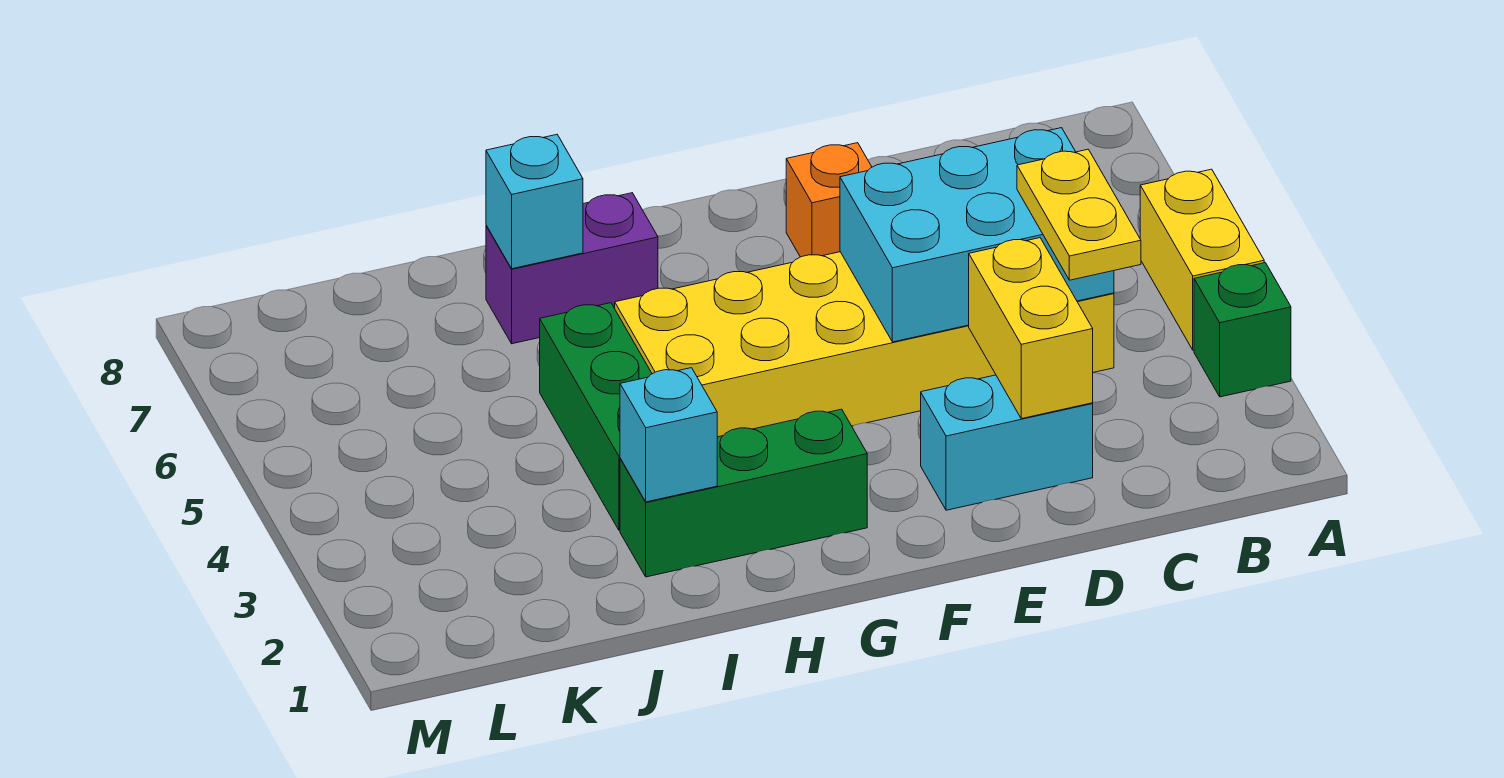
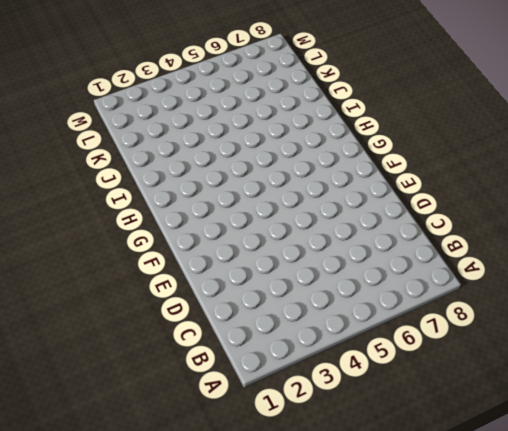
none -> green 1x1 brick [1194,263,1291,397]
none -> yellow 1x2 brick [1140,169,1264,350]
none -> yellow 2x6 brick [615,252,1114,437]

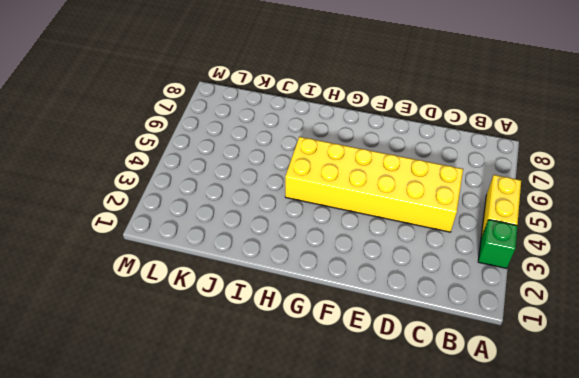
none -> cyan 1x2 brick [921,375,1093,510]
none -> orange 1x1 brick [786,143,872,257]
none -> green 1x3 brick [620,409,867,577]

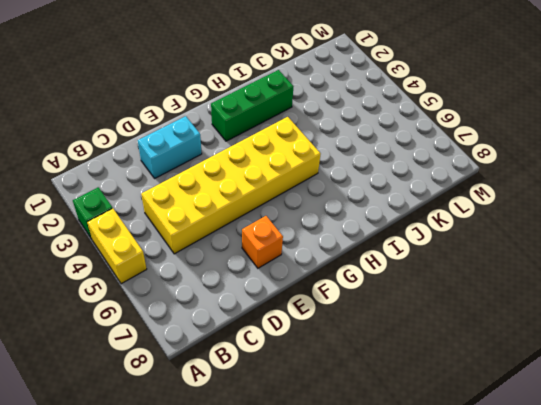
none -> purple 1x2 brick [486,193,658,344]
none -> green 1x3 brick [540,303,652,530]
none -> cyan 2x3 brick [840,128,1114,342]

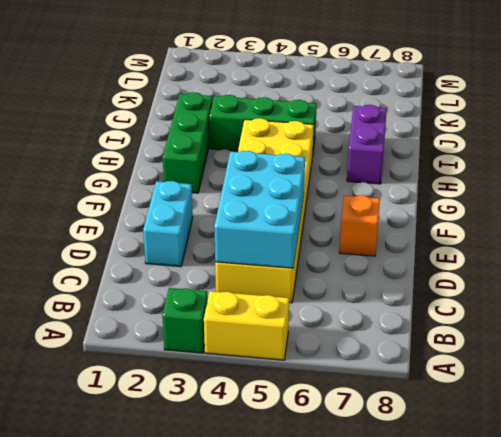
none -> yellow 1x2 brick [969,238,1093,419]
none -> cyan 1x1 brick [620,368,717,502]
none -> cyan 1x1 brick [486,135,583,269]

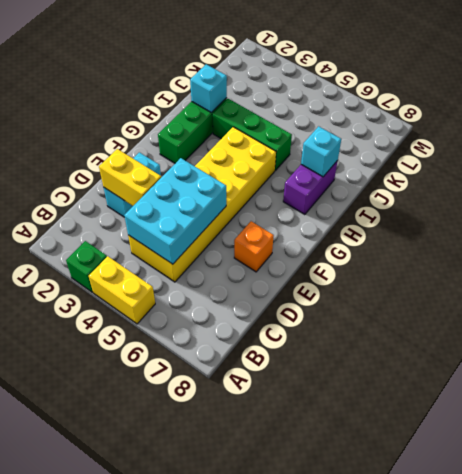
none -> yellow 1x2 plate [1017,149,1141,280]

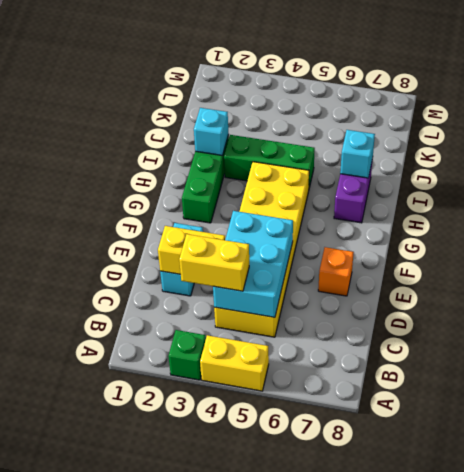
yellow 1x2 brick [179,234,249,291] -> yellow 1x2 plate [1017,149,1141,280]

